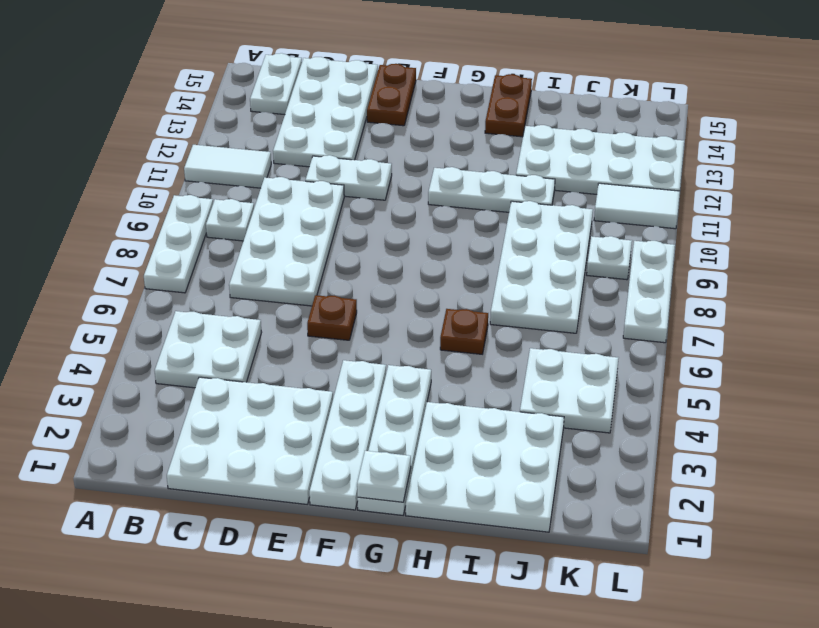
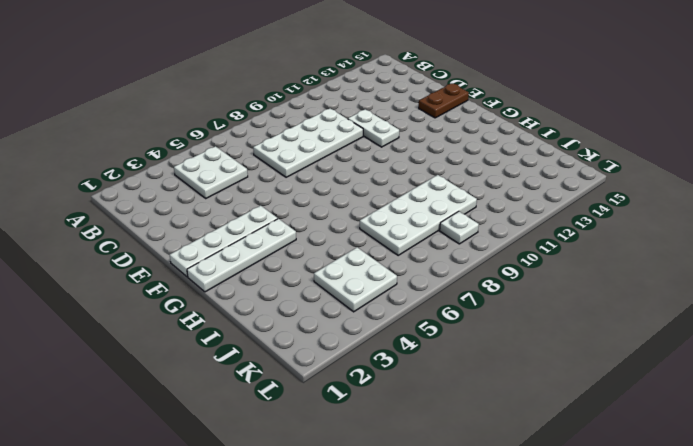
none -> white 1x3 plate [144,195,213,293]
none -> white 1x2 tile [184,145,271,188]
none -> white 1x1 plate [206,199,254,241]

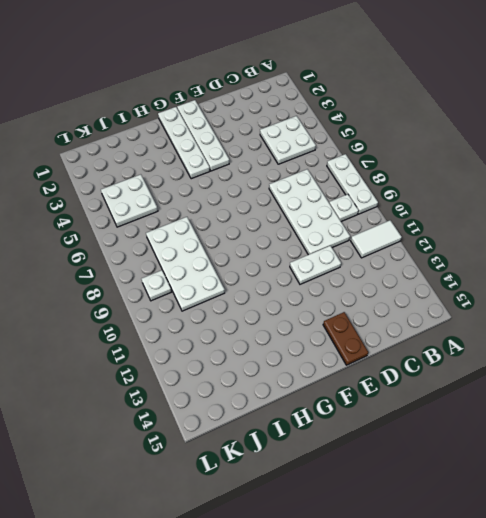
none -> white 1x2 plate [250,53,302,115]
none -> white 3x3 plate [167,377,333,504]
none -> white 2x4 plate [273,57,378,167]

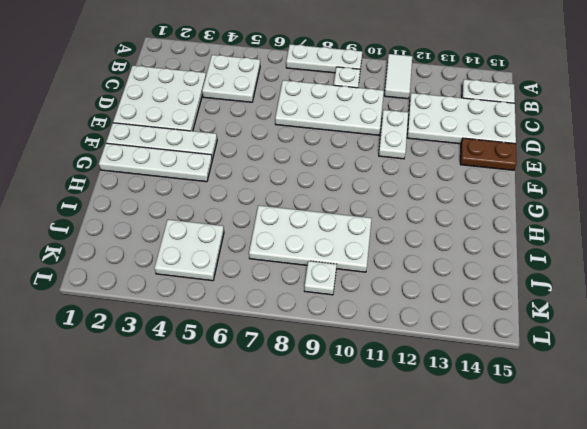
none -> brown 1x1 plate [307,295,357,340]
none -> white 1x3 plate [428,167,555,212]
none -> white 3x3 plate [406,402,564,532]

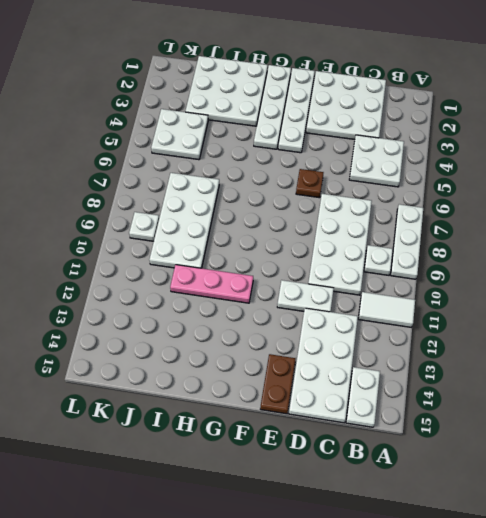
pink 1x3 plate [170,265,253,303] -> white 1x3 plate [428,167,555,212]
none -> brown 1x1 plate [440,309,488,354]
none -> brown 1x2 plate [485,74,532,137]
none -> white 2x4 plate [516,125,684,194]

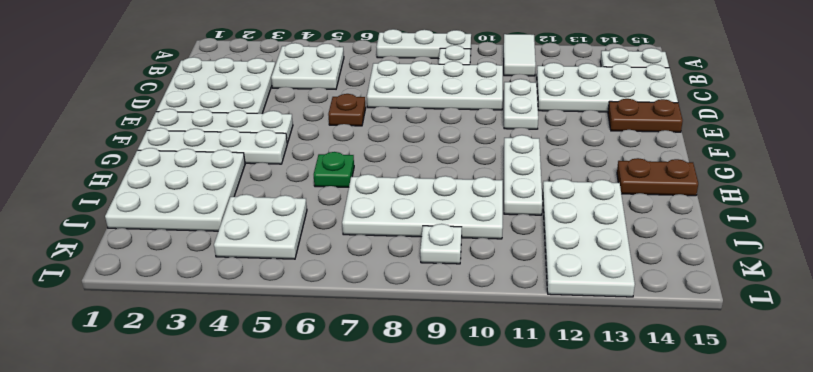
green 1x1 plate [314,152,354,187] -> brown 1x1 plate [440,309,488,354]
none -> white 1x2 tile [594,183,680,229]
none -> white 1x3 plate [623,241,675,343]
none -> white 1x1 plate [357,451,411,502]

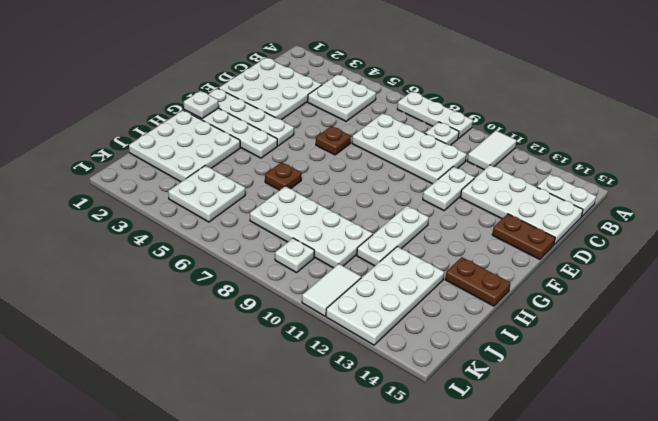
none -> white 1x3 plate [623,241,675,343]

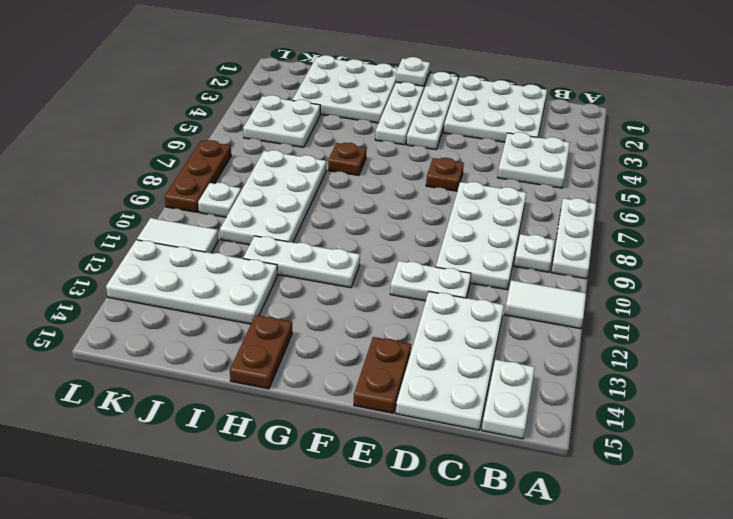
brown 1x3 plate [165,140,231,212] -> white 1x3 plate [623,241,675,343]

